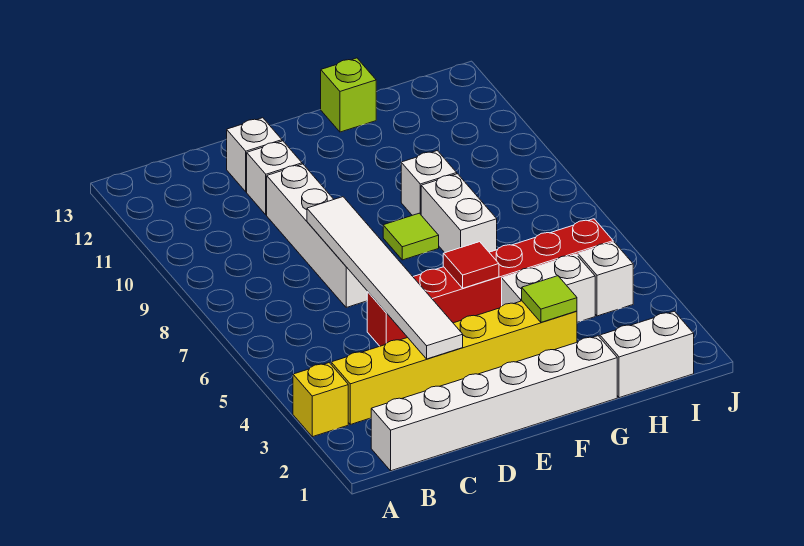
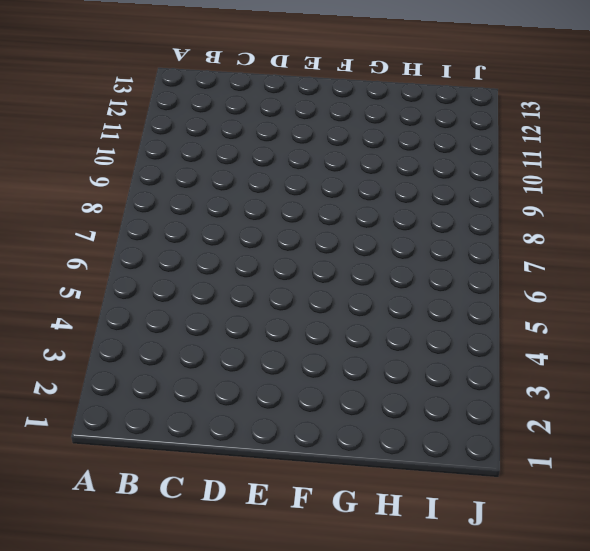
none -> yellow 1x1 brick [293,363,348,437]
none -> white 1x6 brick [371,336,617,471]
none -> yellow 1x6 brick [331,301,577,424]

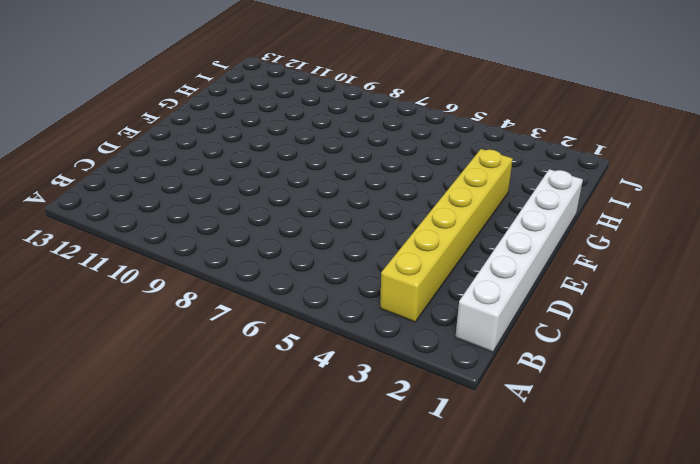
none -> yellow 1x1 brick [293,363,348,437]
none -> red 1x6 brick [367,219,613,346]
none -> white 1x4 brick [267,164,367,307]

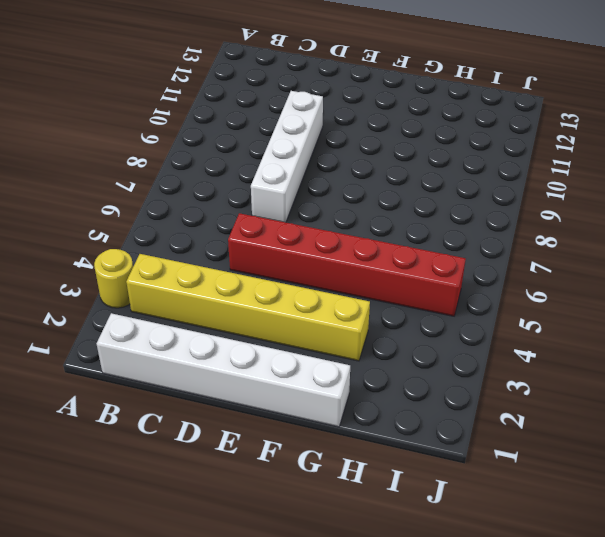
yellow 1x1 round brick [94,249,133,308] -> yellow 1x1 brick [293,363,348,437]
none -> white 1x1 brick [247,141,302,215]
none -> white 1x1 brick [227,118,282,192]
none -> lime 1x1 tile [383,213,439,260]

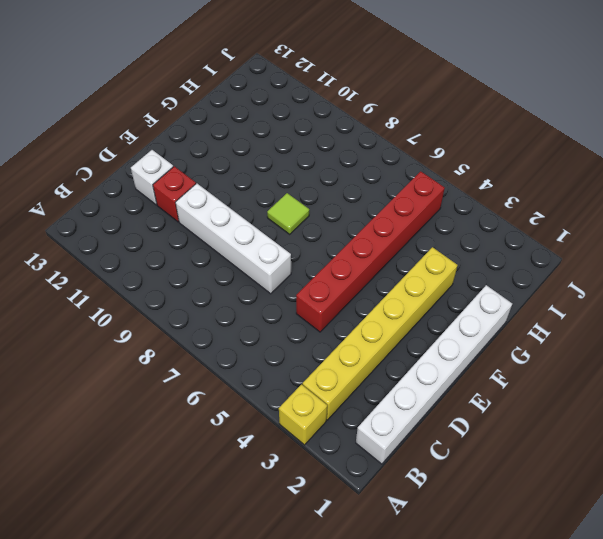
red 1x1 brick [153,166,196,222] -> white 1x1 brick [247,141,302,215]
none -> white 1x2 brick [502,254,595,322]
none -> white 1x2 brick [421,174,497,253]
none -> white 1x1 brick [401,151,457,215]

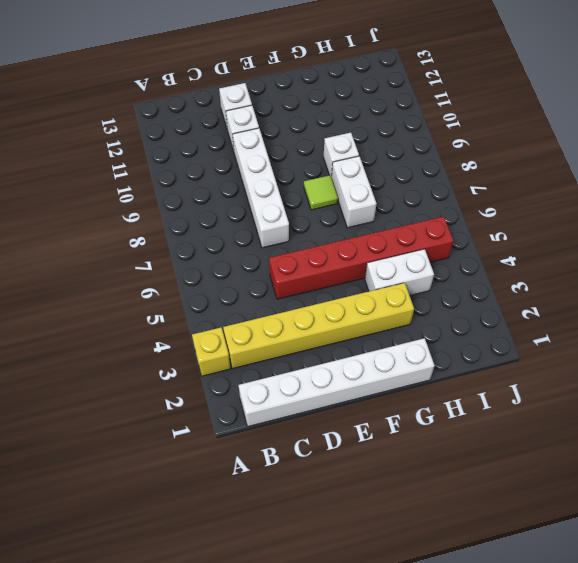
none -> lime 1x1 brick [321,58,376,132]
none -> white 1x2 brick [600,311,694,398]
none -> white 1x1 brick [578,242,633,316]

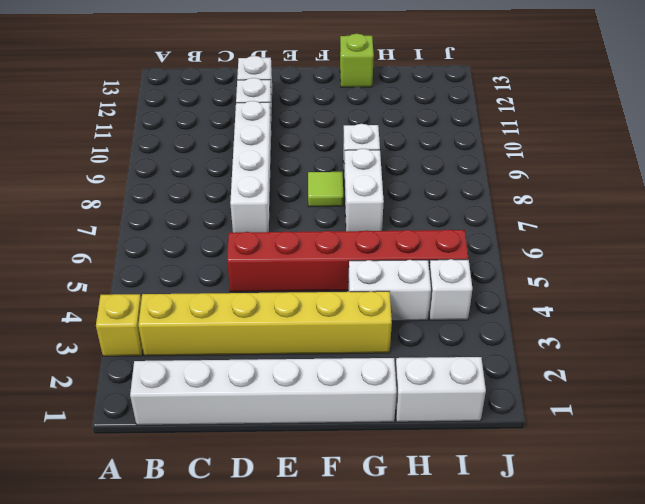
none -> white 1x6 tile [307,197,463,359]
none -> red 1x1 tile [443,242,499,288]
none -> lime 1x1 tile [522,276,577,322]

